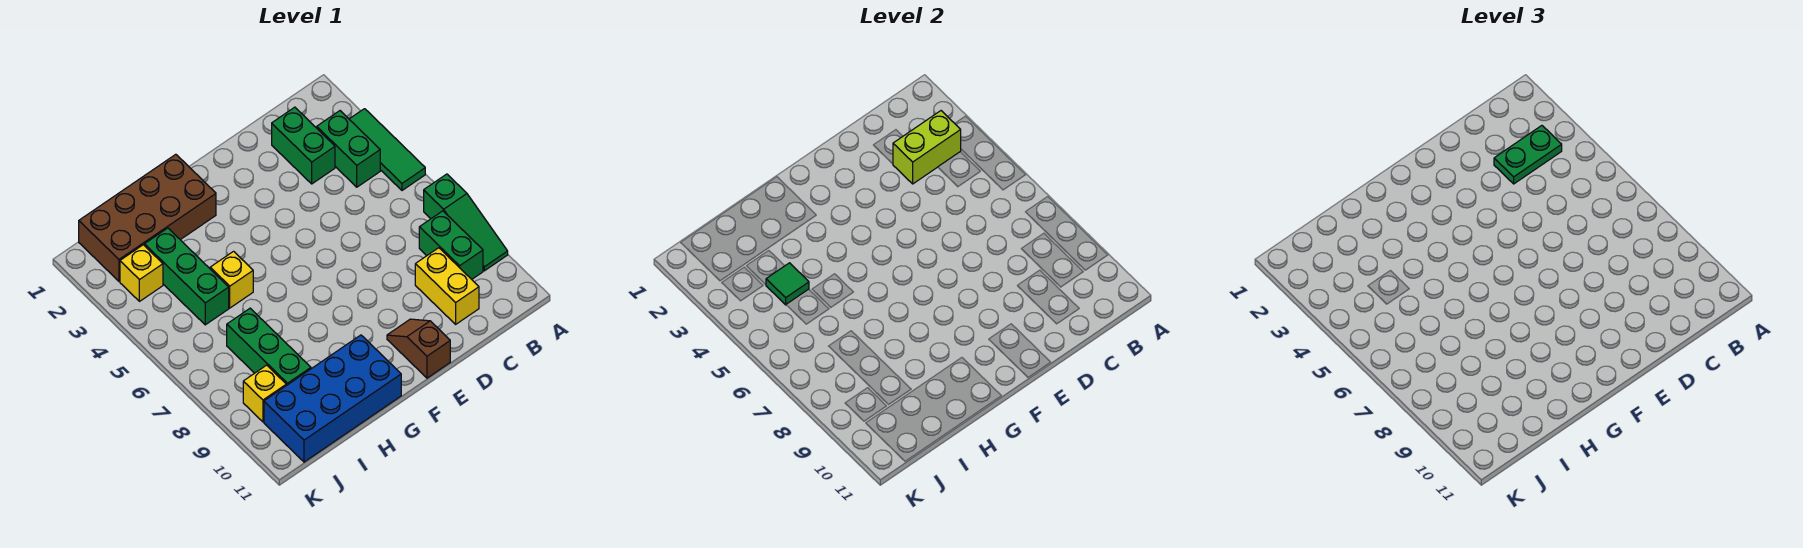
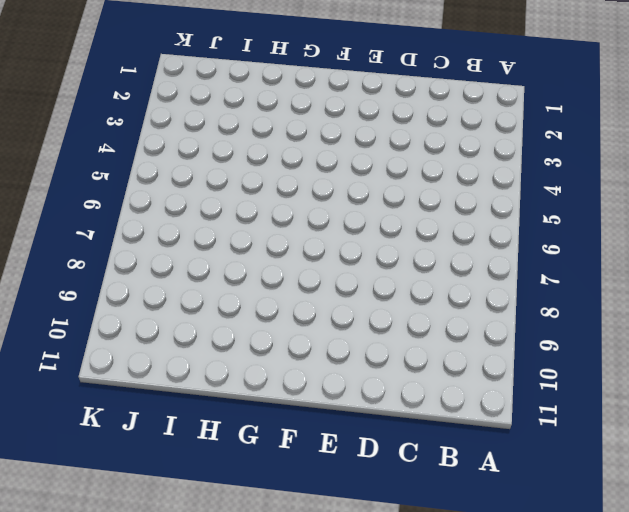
none -> green 1x3 tile [349,109,425,190]
none -> green 1x3 slope [424,174,508,271]
none -> green 1x2 brick [317,111,380,187]

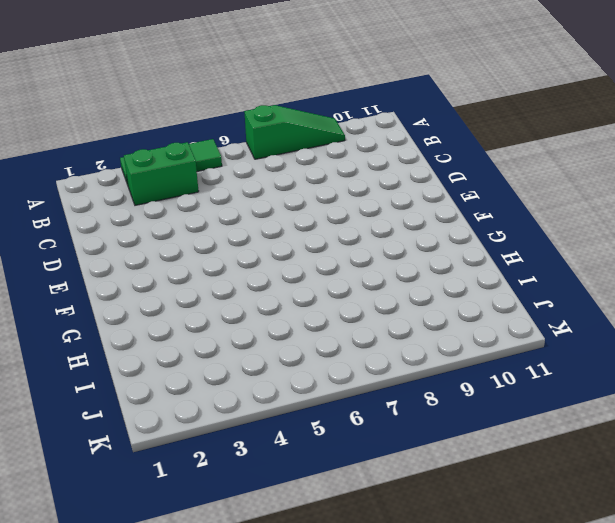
none -> green 1x2 brick [419,211,483,279]
none -> green 1x2 brick [272,107,335,184]
none -> yellow 1x2 brick [415,248,479,324]

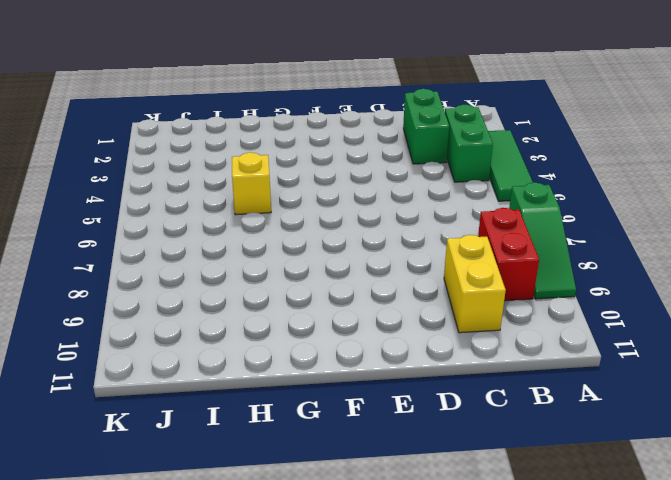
red 1x2 brick [478,208,539,301] -> green 1x2 brick [419,211,483,279]
none -> brown 1x2 slope [387,319,450,378]
none -> brown 2x4 brick [79,154,216,281]
none -> blue 2x4 brick [264,335,401,462]

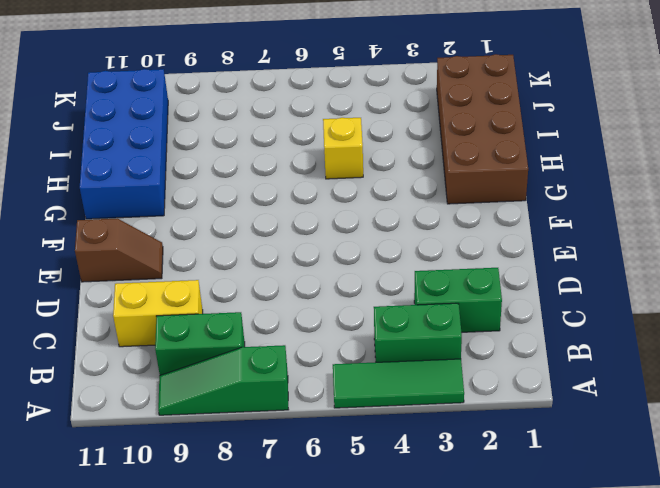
none -> green 1x3 brick [145,228,229,325]
none -> green 1x3 brick [227,308,311,386]
none -> yellow 1x1 brick [120,245,163,301]

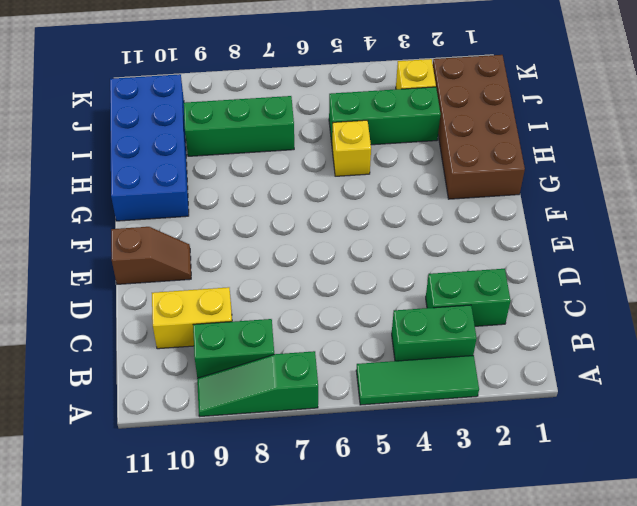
none -> yellow 1x1 brick [243,365,286,422]
none -> lime 1x2 brick [893,111,961,184]
none -> green 1x1 tile [766,263,809,305]

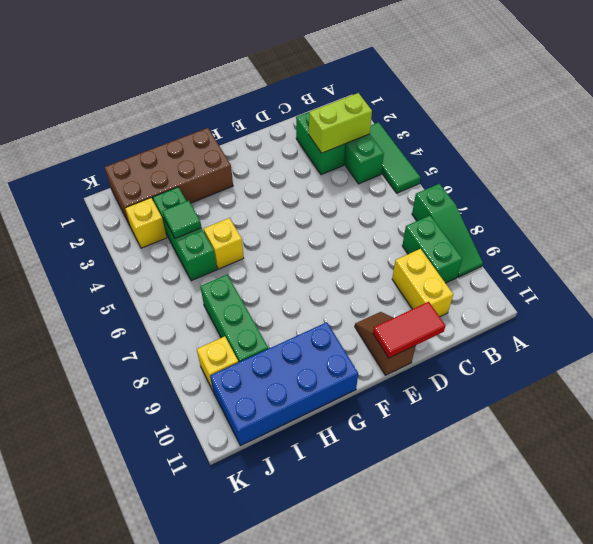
red 1x2 tile [373,302,446,358] -> none
none -> green 1x2 plate [1494,126,1562,184]

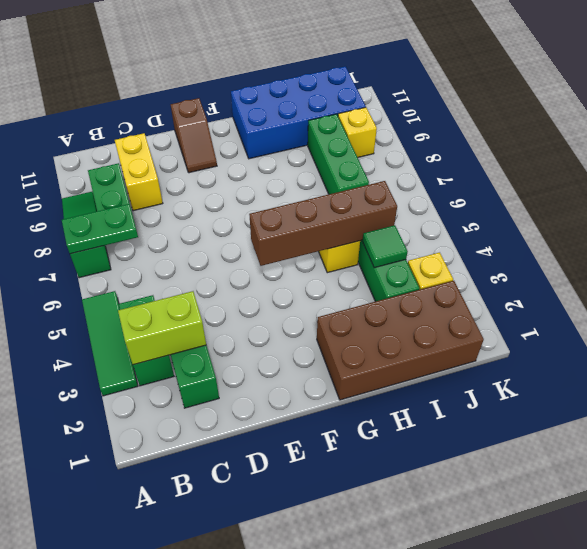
green 1x2 plate [62,204,138,254] -> green 1x2 plate moved to [1494,126,1562,184]
brown 1x4 brick [249,181,397,266] -> none

